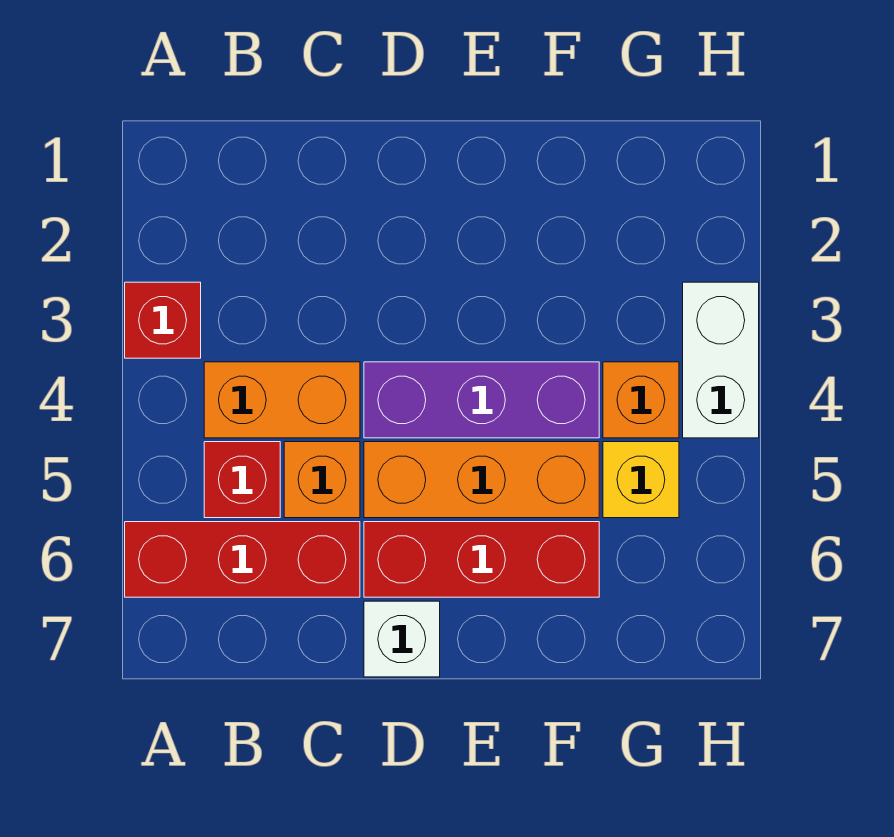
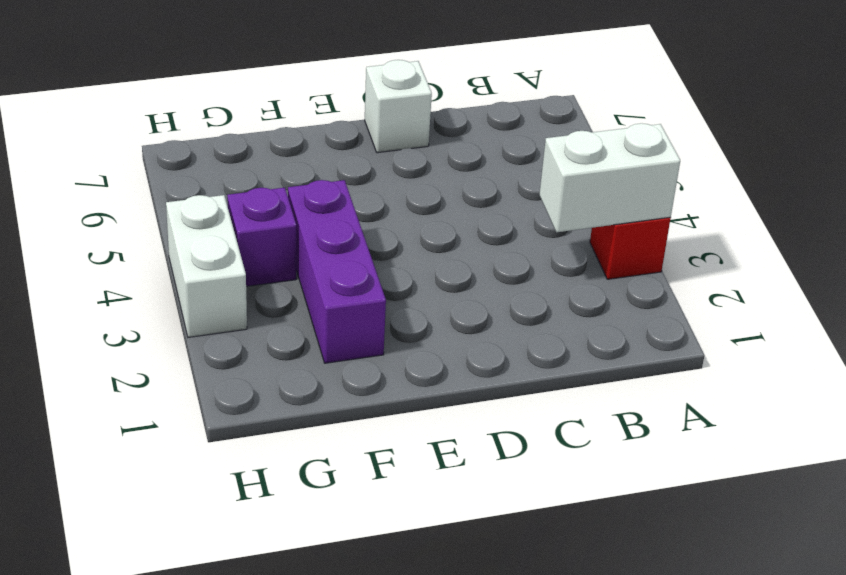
white 1x2 brick [539,123,680,232] -> none
purple 1x3 brick [288,180,386,363] -> purple 1x3 brick turned to [364,362,599,438]
purple 1x1 brick [227,188,296,286] -> orange 1x1 brick [603,362,679,438]
none -> red 1x3 brick [125,522,360,597]
none -> orange 1x2 brick [204,362,360,438]
none -> red 1x1 brick [204,442,280,518]

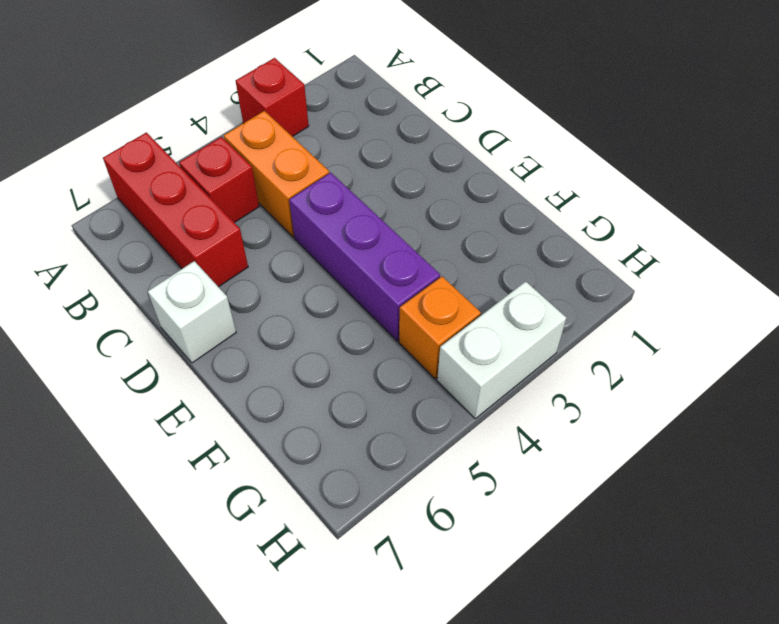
none -> orange 1x1 brick [284,442,360,518]
none -> orange 1x3 brick [364,442,599,518]
none -> red 1x3 brick [364,522,599,597]

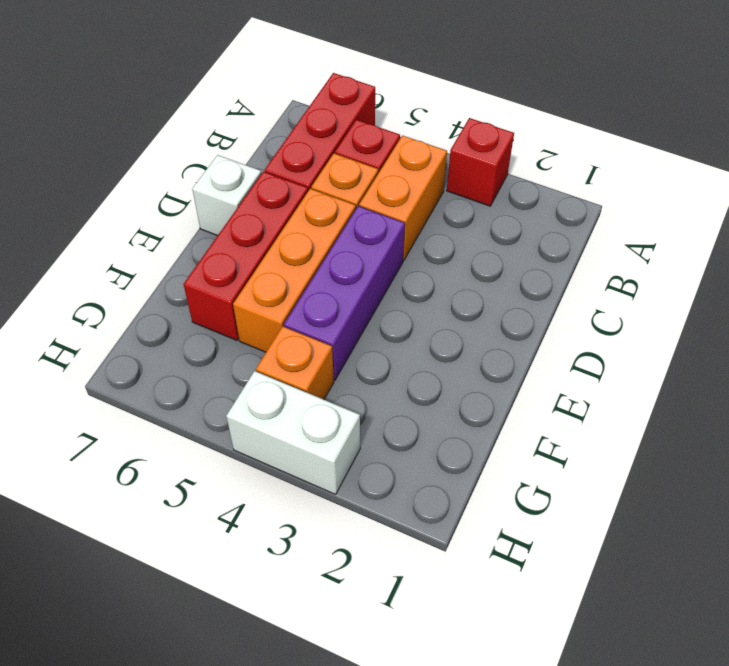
none -> yellow 1x1 brick [603,442,679,518]

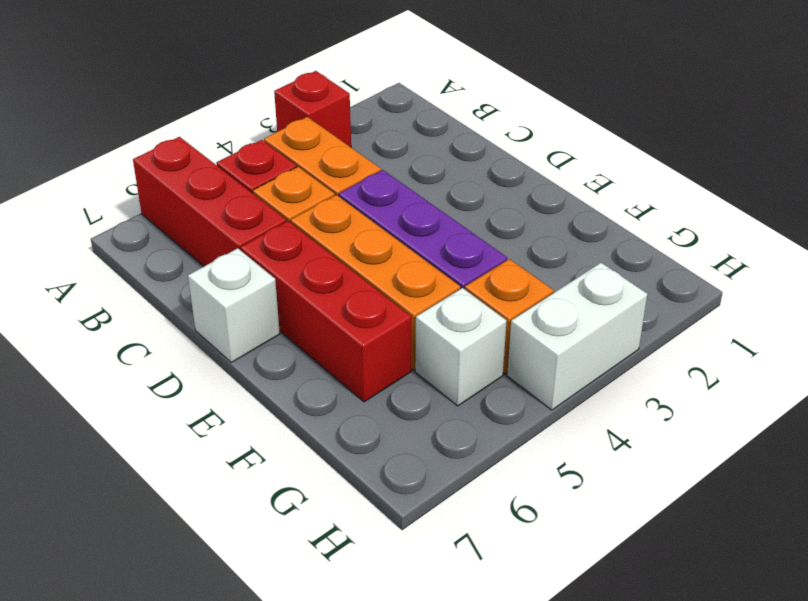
white 1x1 brick [415,288,507,406] -> yellow 1x1 brick [603,442,679,518]

